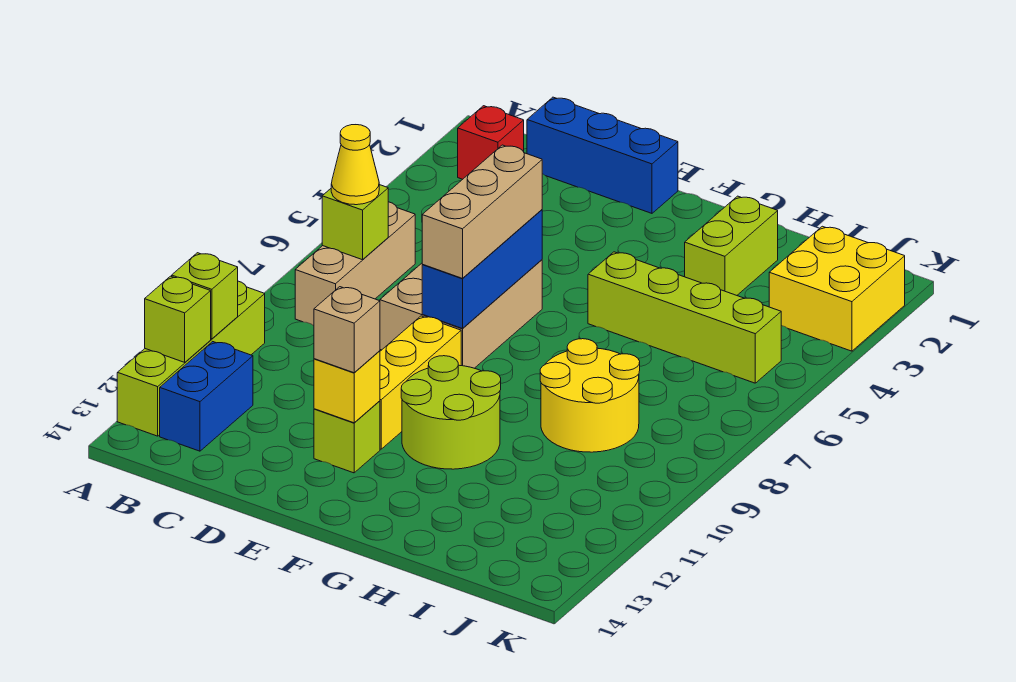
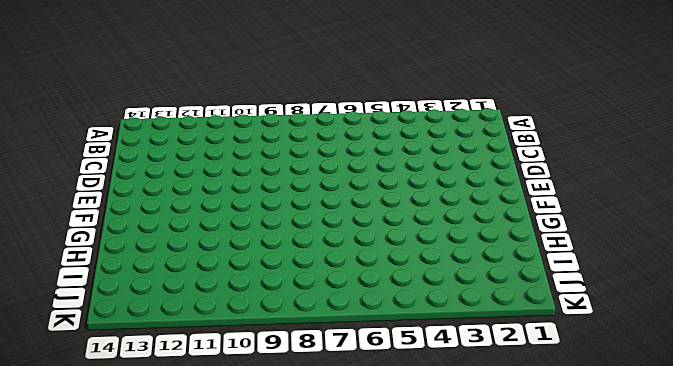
none -> lime 1x4 brick [117,281,265,436]
none -> red 1x1 brick [458,106,524,179]
none -> tan 1x3 brick [295,202,415,326]

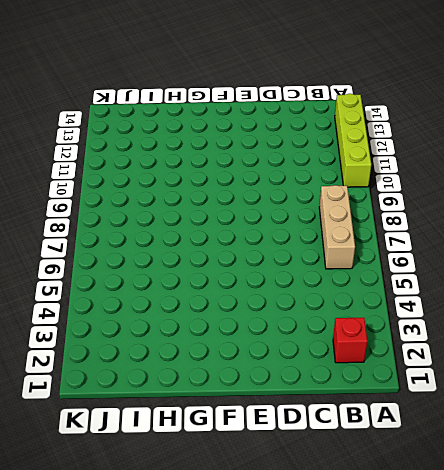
none -> blue 1x2 brick [160,342,253,451]
none -> blue 1x3 brick [527,97,678,213]
none -> tan 2x3 brick [380,260,542,368]

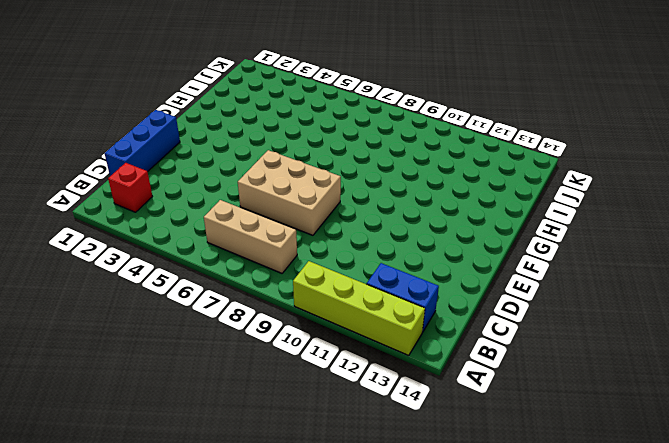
none -> yellow 1x3 brick [380,316,461,449]
none -> lime 1x1 brick [314,401,380,473]
none -> lime 2x2 round brick [401,356,501,469]

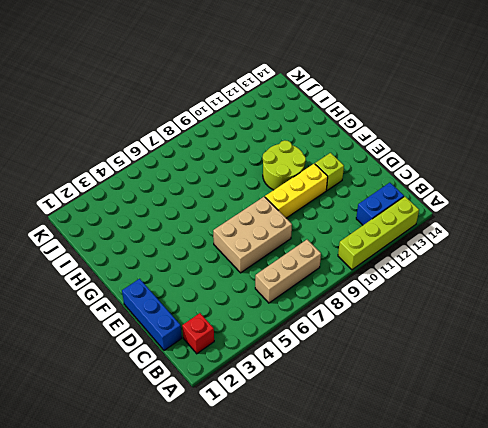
none -> lime 1x4 brick [588,252,781,383]
none -> lime 1x2 brick [685,196,778,295]
none -> yellow 2x2 round brick [540,339,640,452]

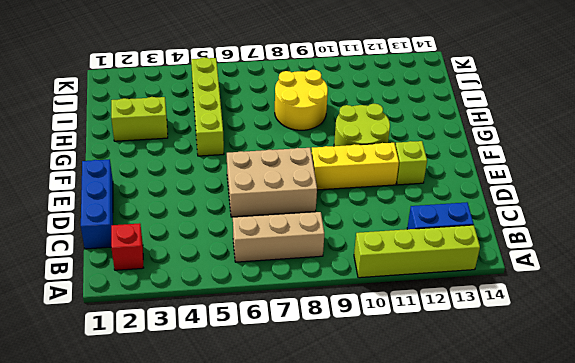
none -> yellow 2x2 brick [769,226,905,351]
none -> lime 1x1 brick [172,253,238,339]
none -> lime 1x1 brick [145,276,211,362]

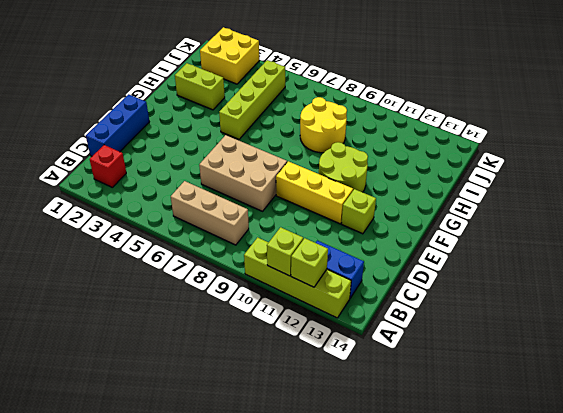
none -> lime 1x1 brick [322,185,388,260]
none -> blue 1x3 brick [422,210,542,329]
none -> yellow 1x1 brick [314,351,380,423]

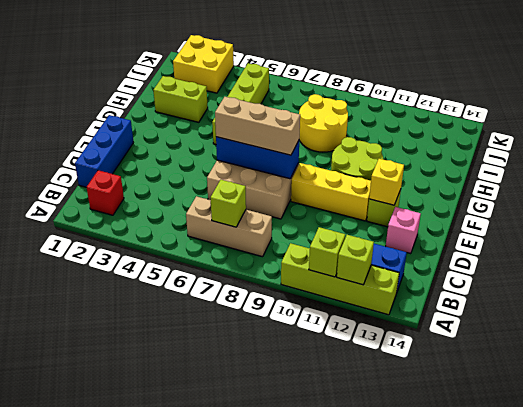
pink 1x1 brick [386,207,421,254] -> none
none -> yellow 1x1 cone [331,125,379,205]
none -> tan 1x1 brick [314,287,380,373]

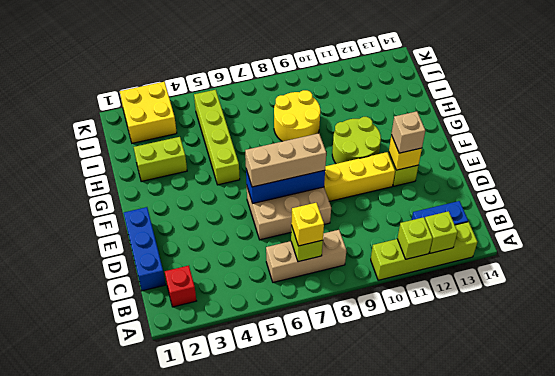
yellow 1x1 brick [291,203,324,246] -> yellow 1x1 cone [331,125,379,205]

